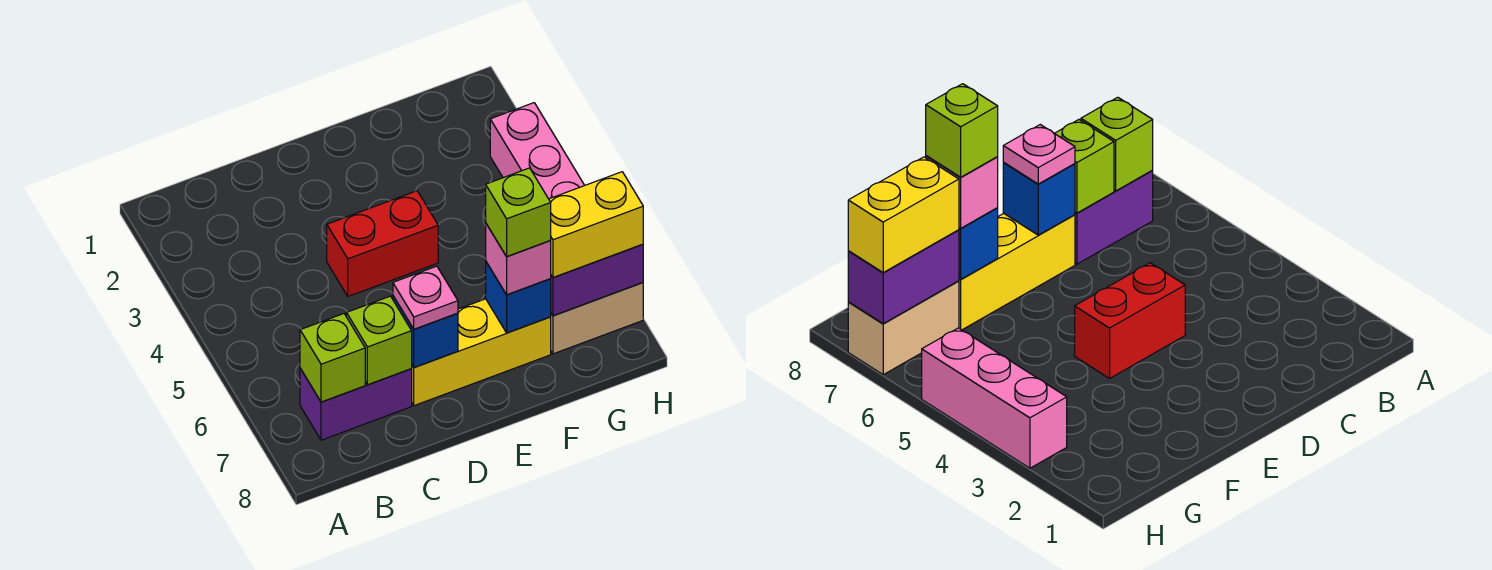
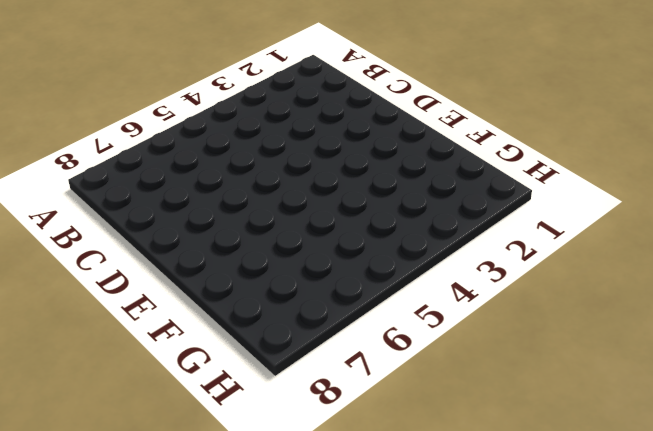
none -> purple 1x2 brick [300,368,412,440]
none -> red 1x2 brick [327,191,438,296]
none -> yellow 1x3 brick [412,299,551,406]

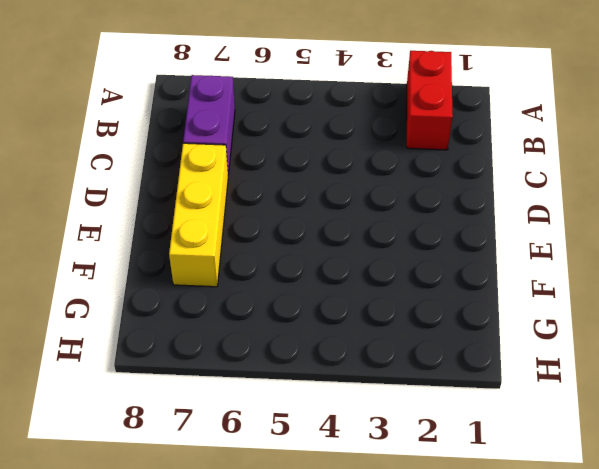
red 1x2 brick [407,51,453,150] -> red 1x2 brick moved to [327,191,438,296]
none -> tan 1x2 brick [551,282,643,354]
none -> pink 1x3 brick [490,103,585,199]
none -> lime 1x1 brick [300,314,365,402]

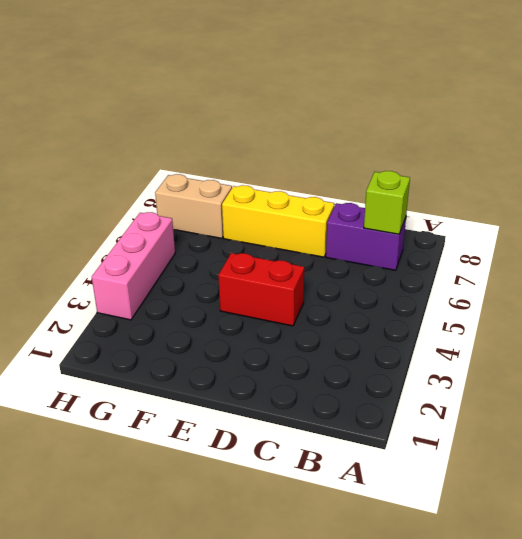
none -> lime 1x1 brick [346,296,412,385]
none -> blue 1x1 brick [393,296,458,368]
none -> blue 1x1 brick [486,262,551,333]

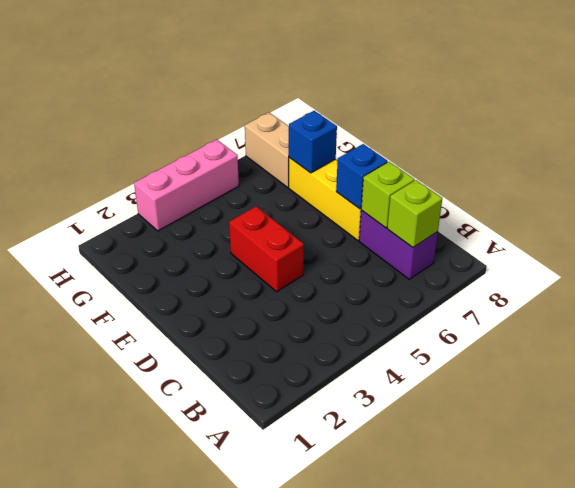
none -> purple 1x2 brick [551,244,643,316]
none -> pink 1x1 plate [393,266,458,329]
none -> pink 1x1 brick [486,224,551,295]

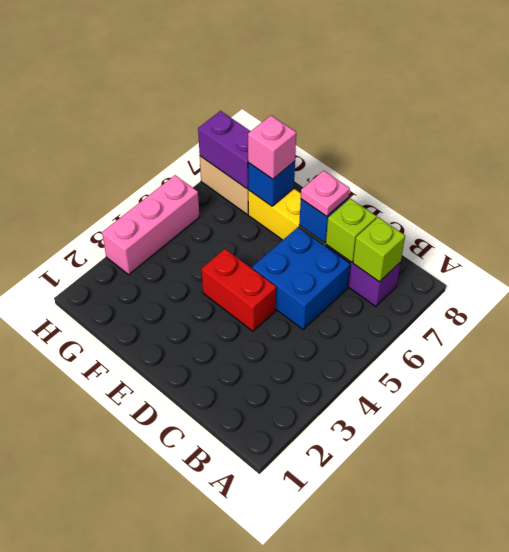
blue 2x2 brick [252,227,350,329] -> none
none -> yellow 1x2 brick [549,172,643,278]
none -> lime 1x1 brick [486,168,551,256]

